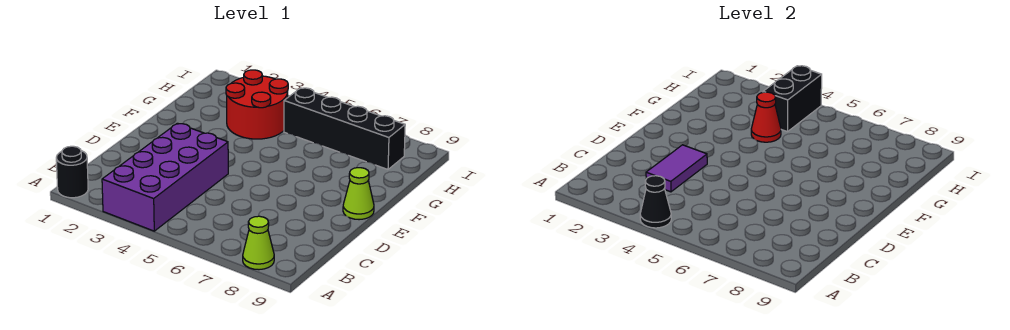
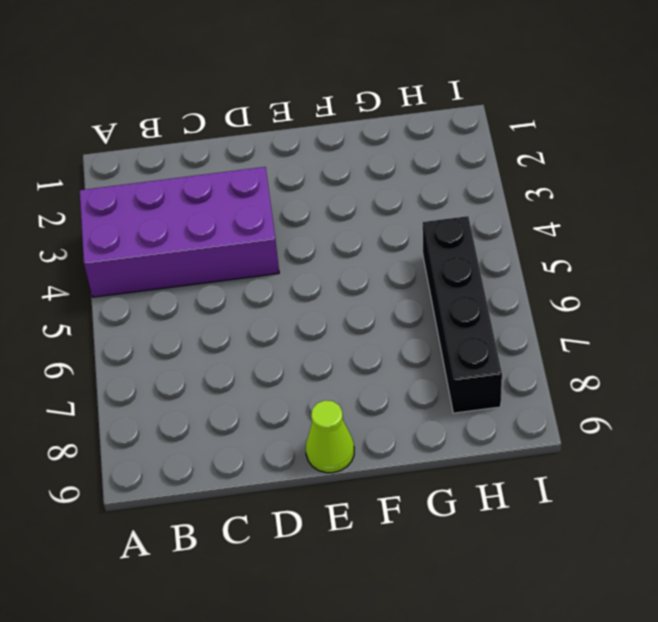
none -> black 1x1 round brick [56,146,88,198]
none -> lime 1x1 cone [243,216,274,270]

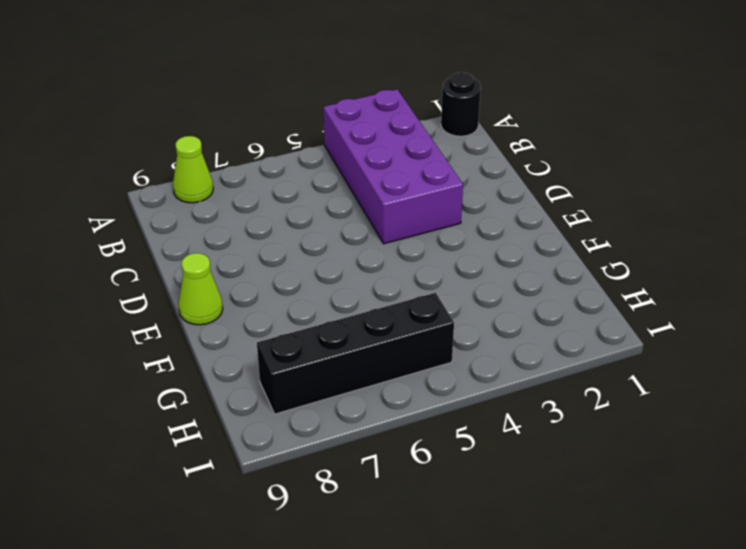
none -> red 2x2 round brick [226,70,288,139]
none -> black 1x1 cone [640,176,671,228]

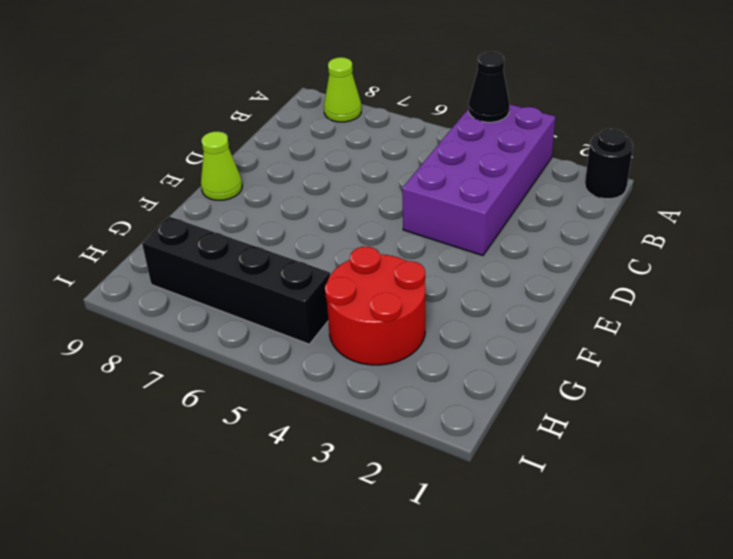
none -> purple 1x2 tile [646,145,707,192]
none -> red 1x1 cone [751,92,781,142]

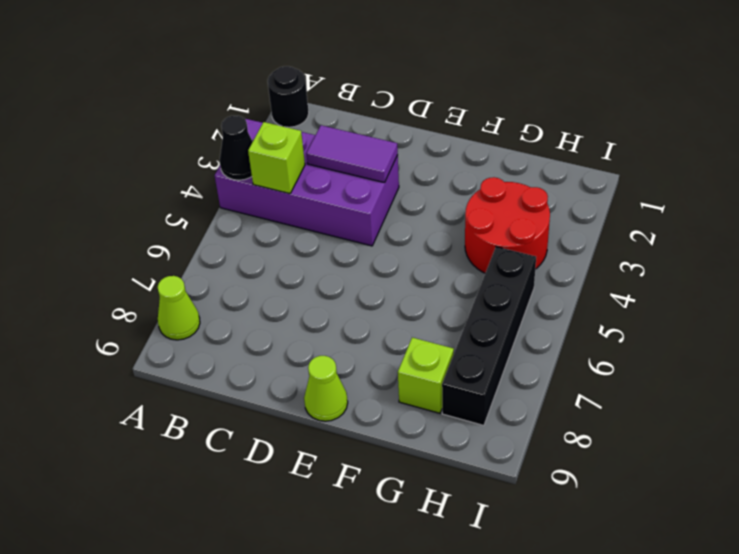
lime 1x1 brick [248,122,305,194] -> none
lime 1x1 brick [398,338,454,413] -> none
none -> red 1x1 cone [751,92,781,142]
none -> black 1x2 brick [763,66,822,132]

